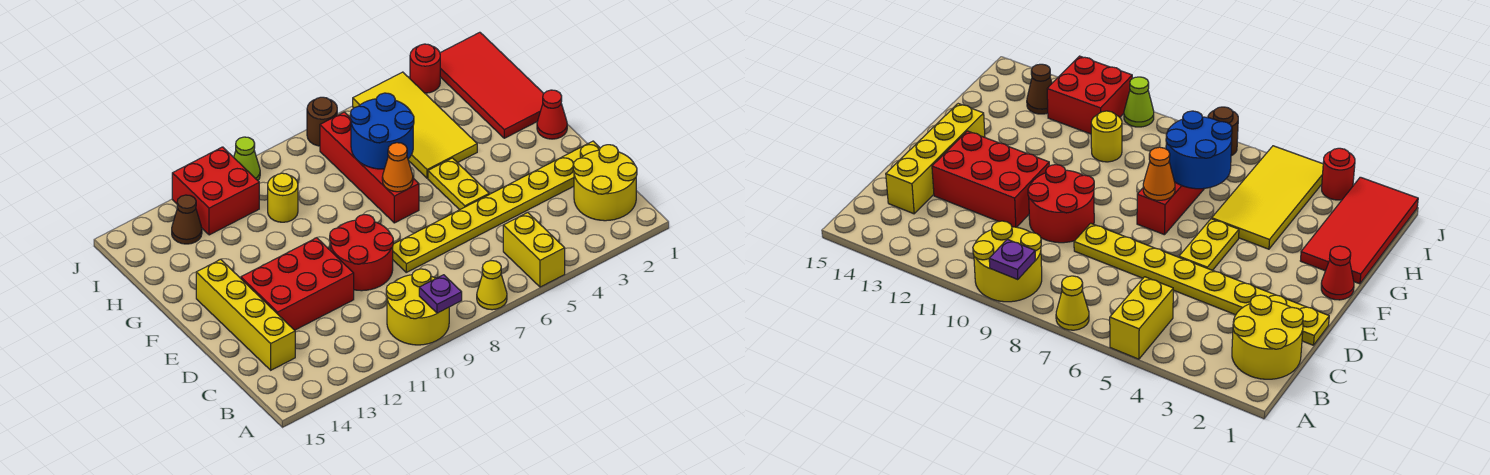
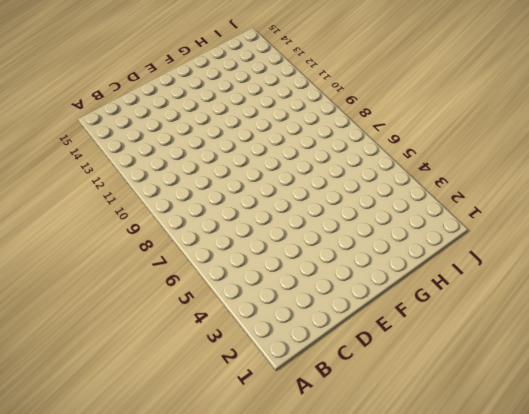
none -> yellow 1x2 brick [503,212,565,287]
none -> yellow 1x1 cone [477,261,507,310]
none -> yellow 2x2 round brick [386,269,449,345]

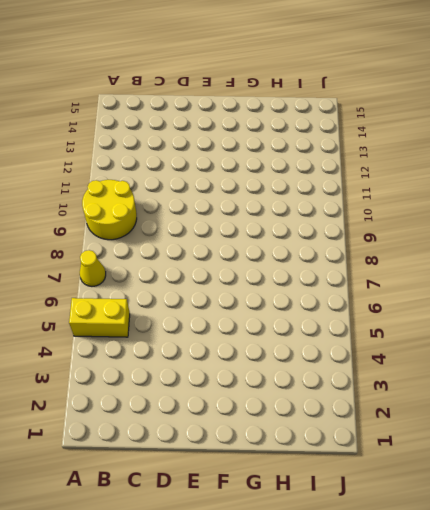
none -> yellow 2x2 round brick [573,145,637,221]
none -> yellow 1x4 brick [196,259,295,370]
none -> yellow 1x8 plate [393,141,600,272]

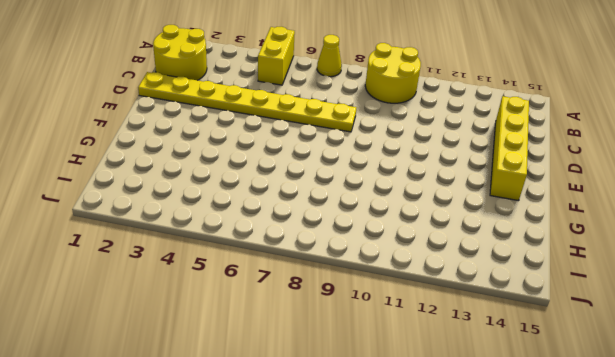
none -> red 2x2 round brick [330,215,393,291]
none -> red 2x3 brick [241,238,354,330]
none -> yellow 1x2 plate [428,158,489,210]

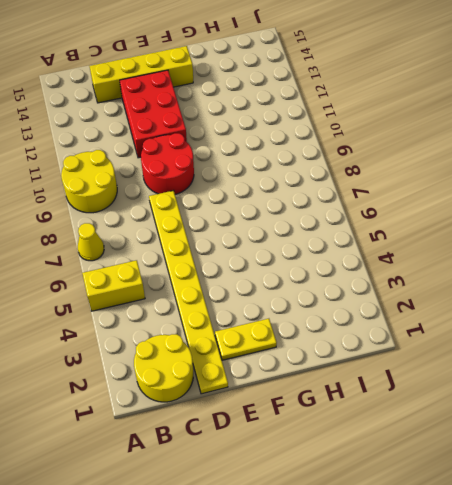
yellow 1x2 plate [215,319,277,360] -> yellow 1x2 plate moved to [428,158,489,210]
none -> red 1x1 cone [537,90,567,139]
none -> red 1x4 brick [320,112,419,223]
none -> red 2x4 tile [440,32,544,138]

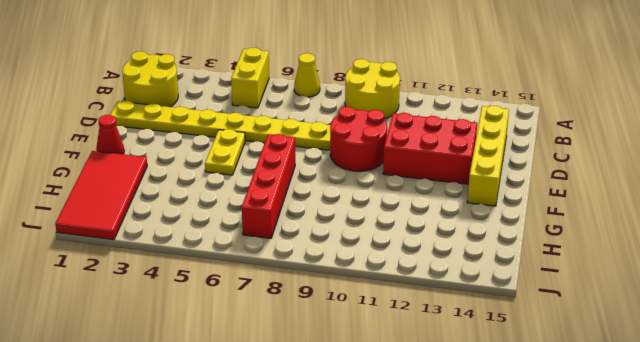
none -> yellow 2x4 tile [353,72,477,178]
none -> yellow 1x1 round brick [268,173,298,222]
none -> red 2x2 brick [172,147,259,235]

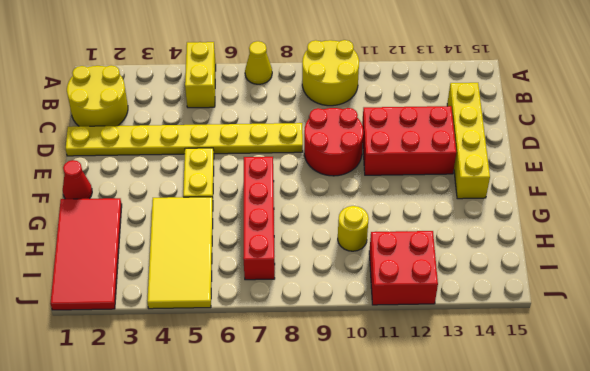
none -> brown 1x1 cone [172,195,202,244]
none -> red 1x1 round brick [410,44,440,93]
none -> brown 1x1 round brick [307,97,337,146]

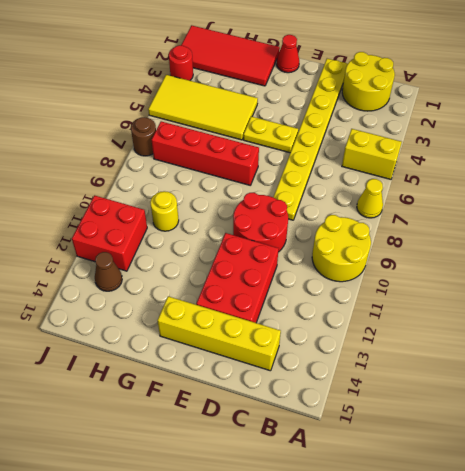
none -> lime 1x1 cone [234,137,260,180]
none -> purple 1x1 plate [419,275,462,313]
none -> orange 1x1 cone [382,143,413,192]

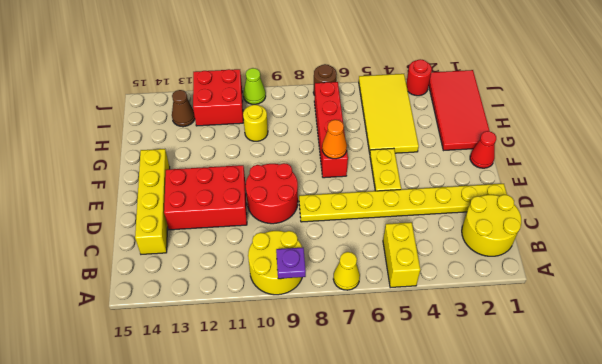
none -> blue 2x2 round brick [350,93,414,169]

